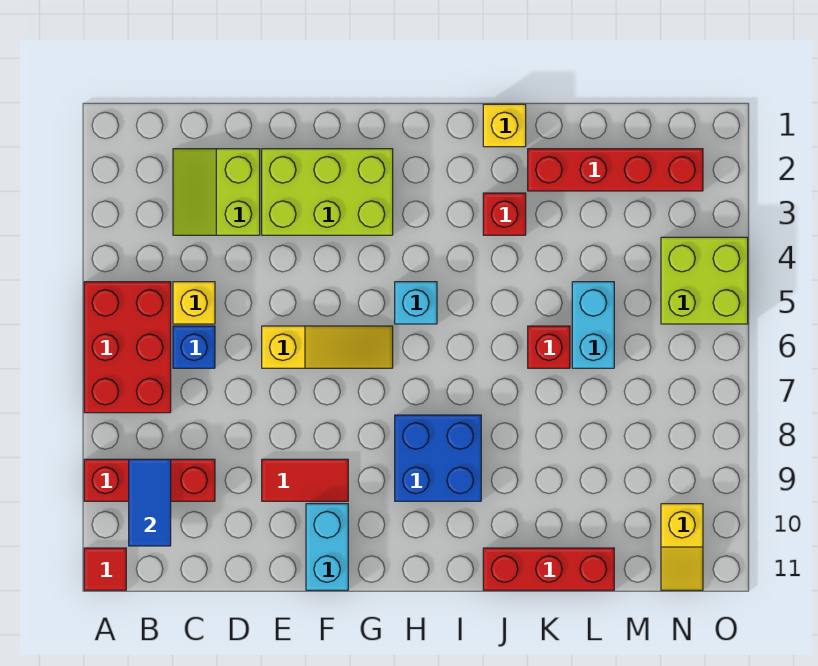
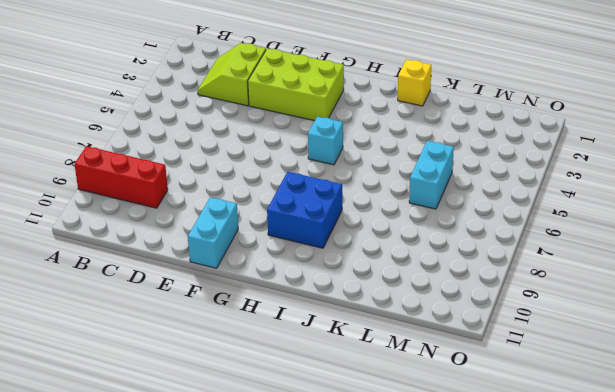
none -> red 2x3 brick [84,282,171,413]
none -> red 1x1 tile [84,548,126,590]
none -> yellow 1x1 brick [173,282,215,324]

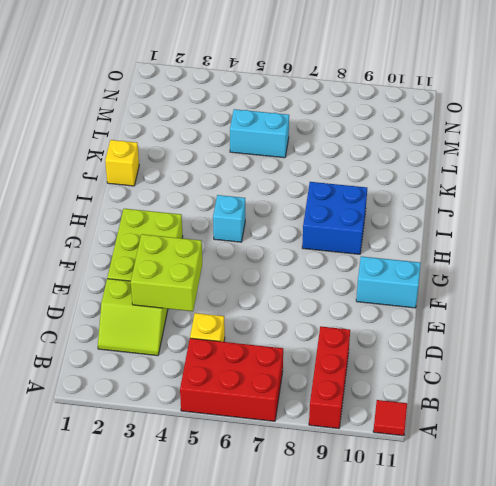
lime 2x2 brick [131,234,202,311] -> lime 2x2 brick moved to [661,237,748,324]
none -> blue 1x1 brick [173,326,215,368]
none -> yellow 1x3 slope [262,326,393,368]
none -> red 1x2 tile [262,459,348,501]

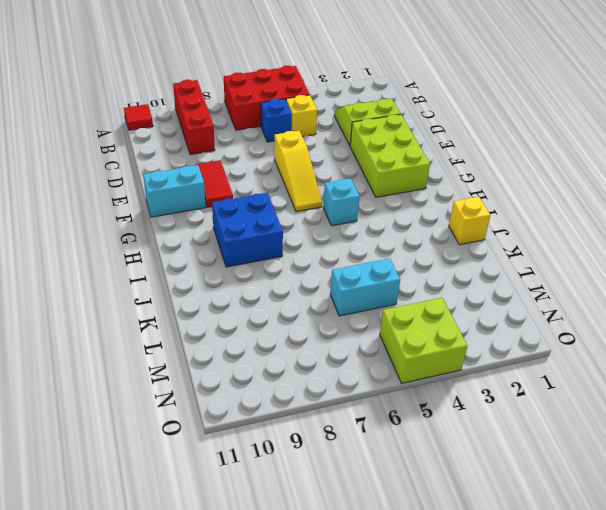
none -> red 1x1 brick [483,193,526,235]
none -> red 1x3 brick [483,548,614,590]
none -> red 1x4 brick [528,149,703,191]

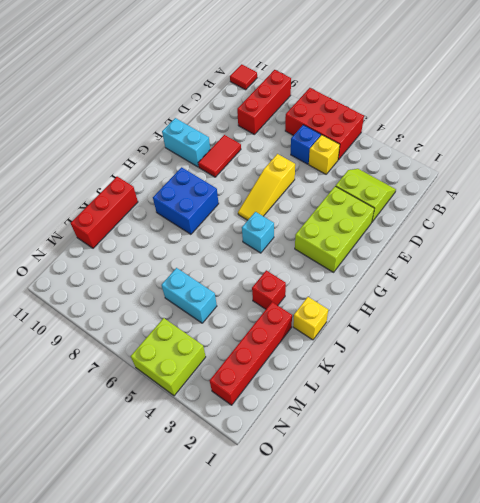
none -> red 1x1 brick [528,326,570,368]
none -> yellow 1x2 slope [661,504,703,590]
none -> blue 1x2 tile [129,459,171,546]

